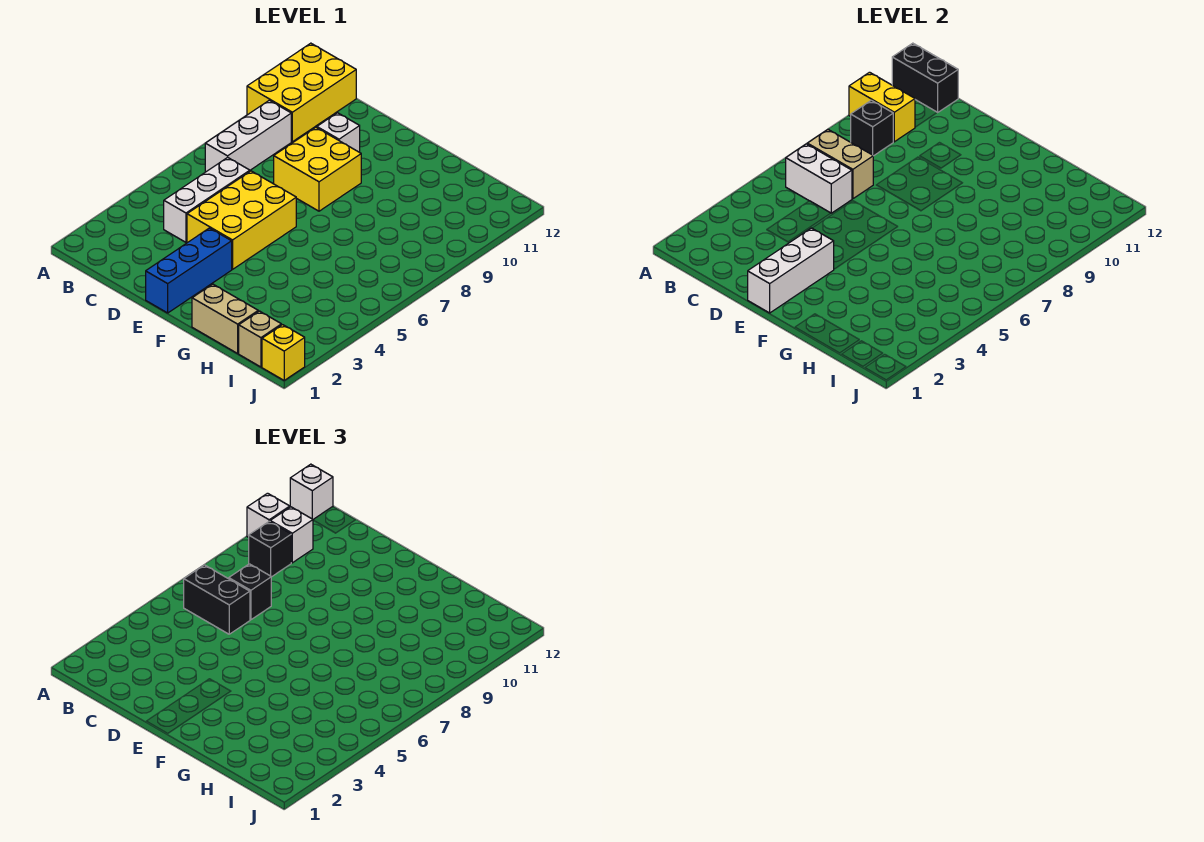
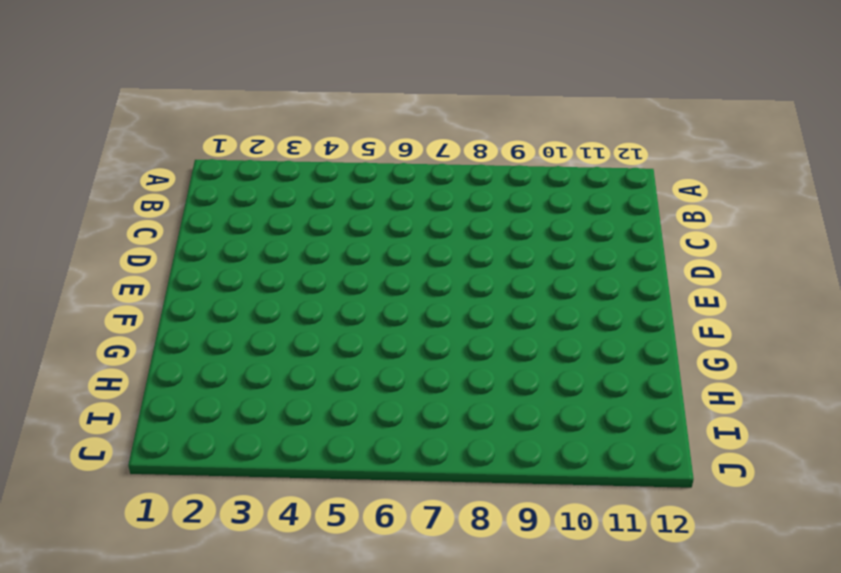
none -> yellow 2x3 brick [247,43,356,142]
none -> white 1x3 brick [205,100,291,172]
none -> white 1x3 brick [164,157,250,242]

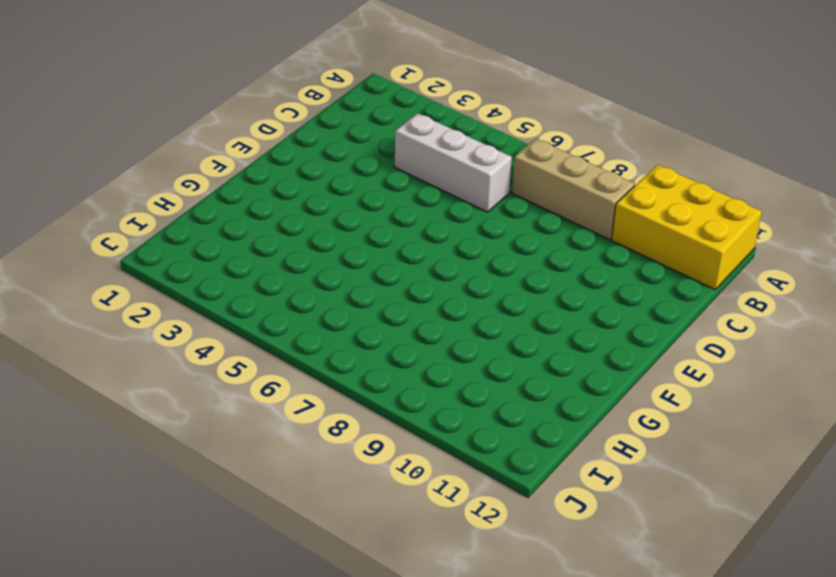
tan 1x3 brick [512,139,635,240] -> white 1x3 brick [205,100,291,172]
none -> yellow 2x3 brick [187,171,296,269]
none -> yellow 2x2 brick [274,127,361,211]
none -> white 1x1 brick [317,113,360,152]

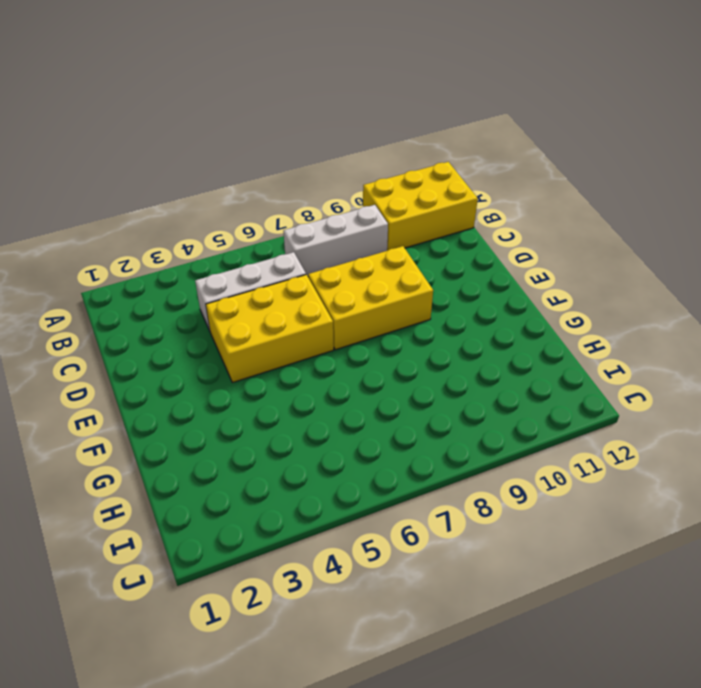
yellow 2x3 brick [308,246,433,350] -> yellow 2x2 brick [274,127,361,211]
none -> white 1x1 brick [317,113,360,152]
none -> blue 1x3 brick [146,228,232,313]
none -> tan 1x2 brick [192,284,258,353]

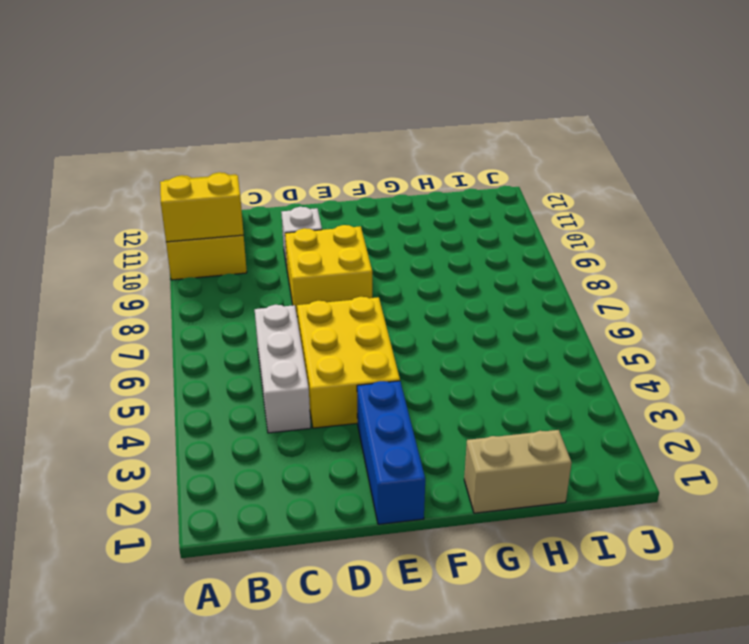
none -> white 1x3 brick [205,100,291,172]
none -> tan 1x1 brick [239,311,282,367]
none -> yellow 1x1 brick [262,325,305,380]

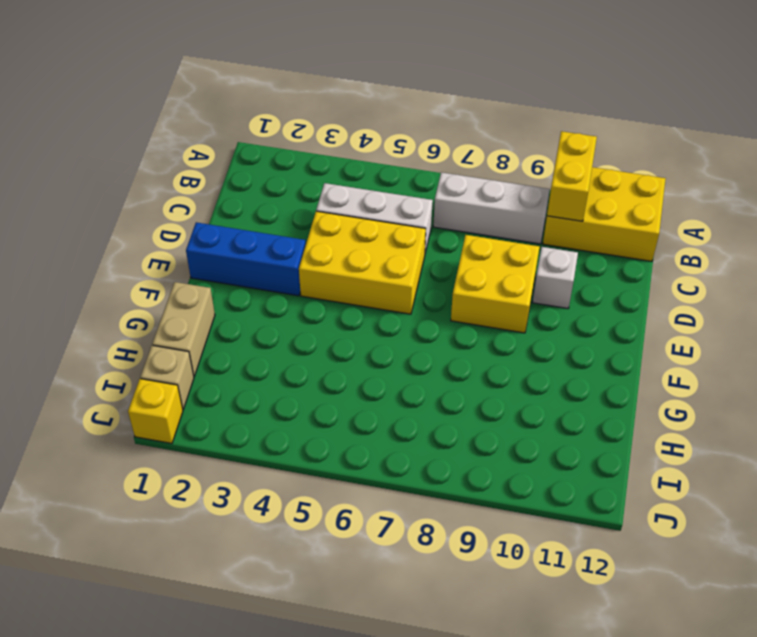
none -> black 1x2 brick [892,43,958,113]
none -> white 1x2 brick [786,144,852,213]
none -> tan 1x2 brick [807,130,873,199]

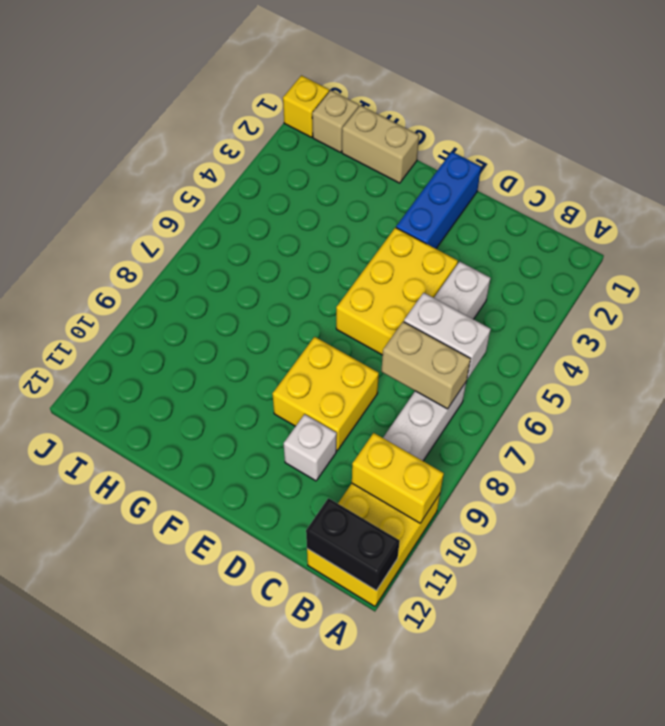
none -> black 1x1 brick [851,100,893,156]
none -> white 1x3 brick [748,228,834,313]
none -> white 1x1 brick [247,493,290,537]

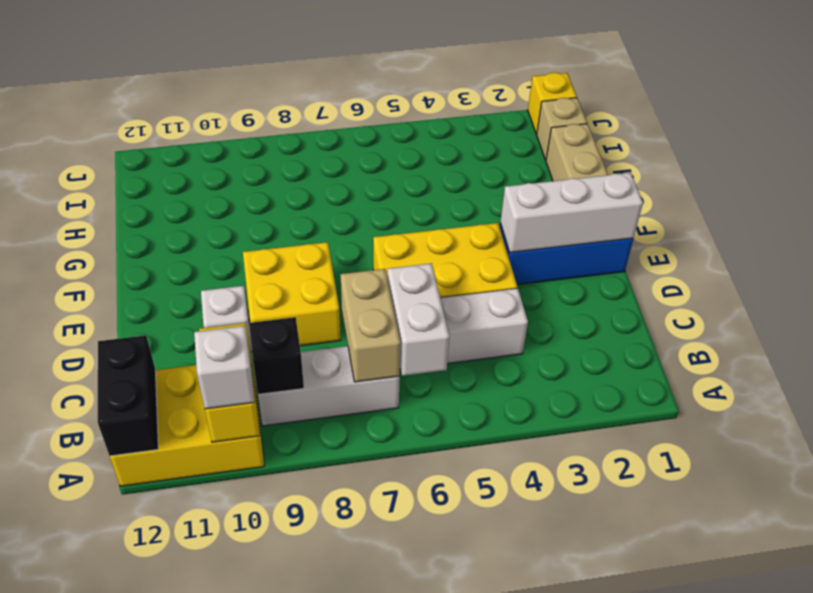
none -> white 1x1 brick [290,464,333,519]
none -> black 1x2 brick [184,565,250,634]
none -> black 1x1 brick [249,521,291,577]

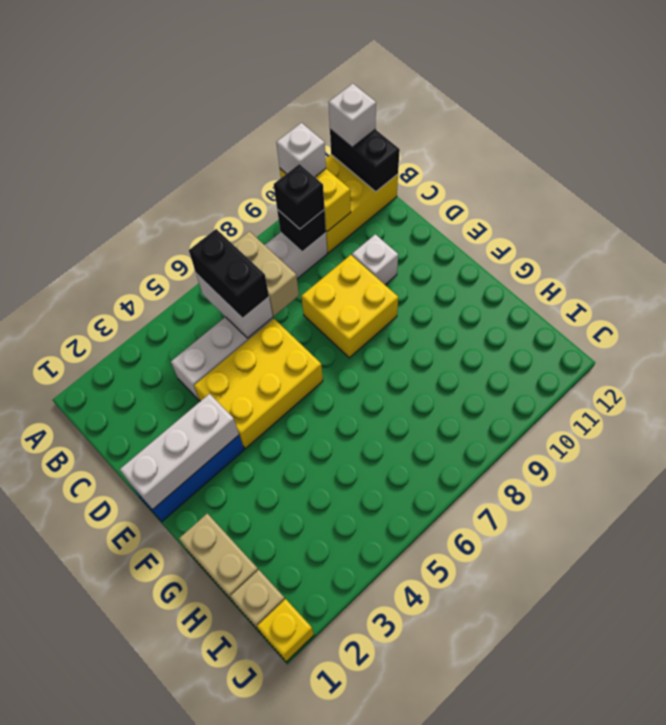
none -> white 1x1 brick [270,507,313,563]
none -> black 1x1 brick [229,564,271,620]

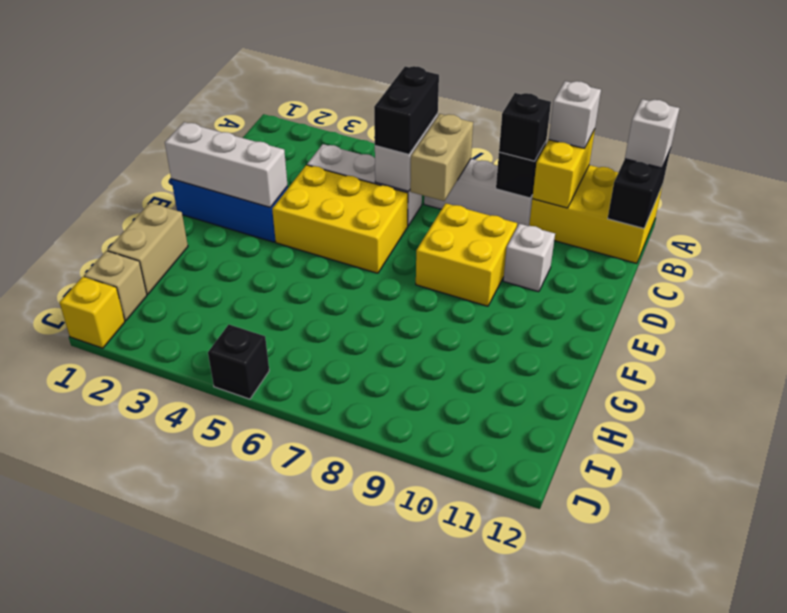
black 1x1 brick [208,325,269,399] -> black 1x1 brick moved to [229,564,271,620]
none -> white 1x1 brick [270,507,313,563]

